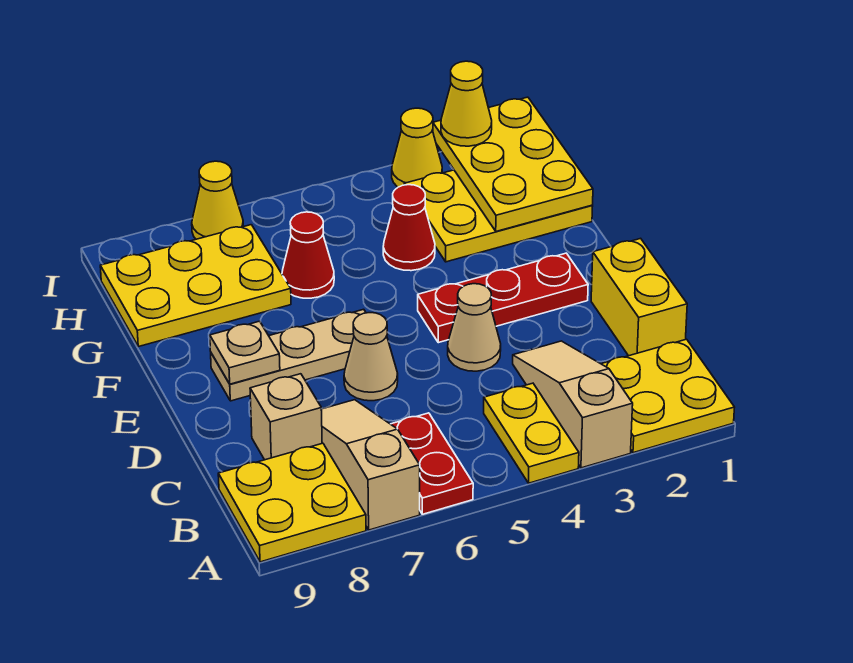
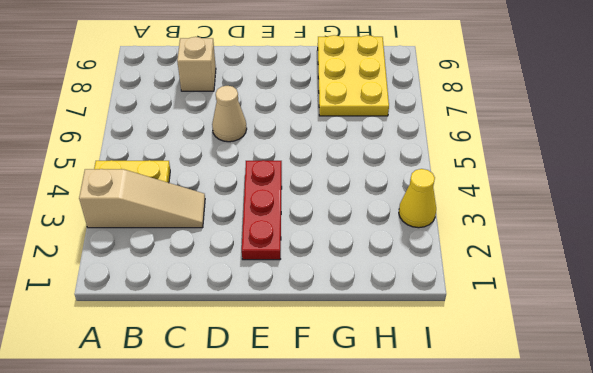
none -> yellow 2x2 plate [602,339,735,453]
none -> red 1x2 plate [391,413,473,514]
none -> tan 1x3 slope [321,400,420,530]

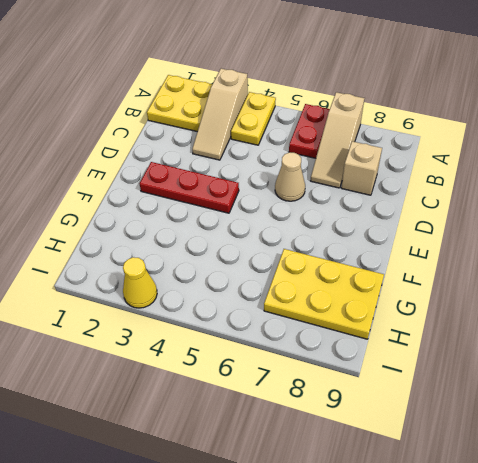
none -> yellow 2x2 plate [218,443,366,562]
none -> yellow 1x2 brick [591,238,687,356]
none -> tan 1x1 cone [448,284,501,371]

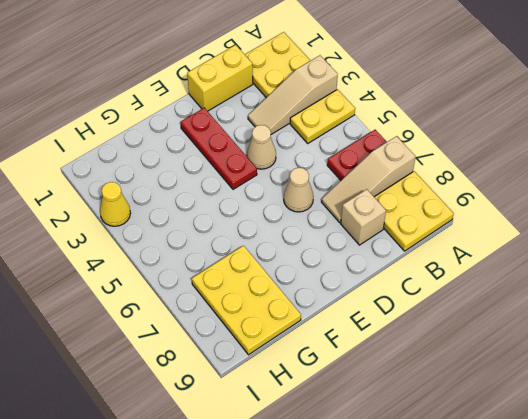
none -> tan 1x3 plate [211,309,366,401]
none -> yellow 2x3 plate [404,170,593,262]
none -> red 1x1 cone [383,185,435,271]

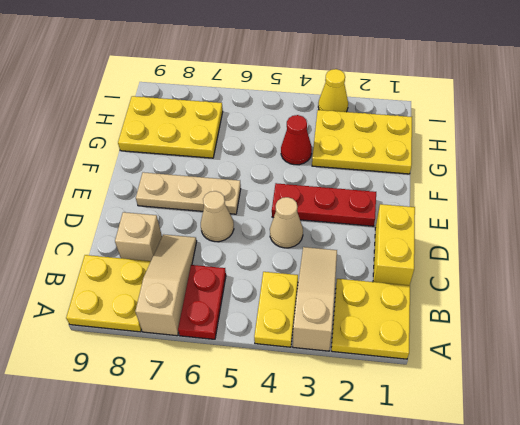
none -> red 1x1 cone [282,212,334,298]
none -> yellow 1x1 cone [192,161,243,239]
none -> tan 1x1 plate [210,321,280,384]

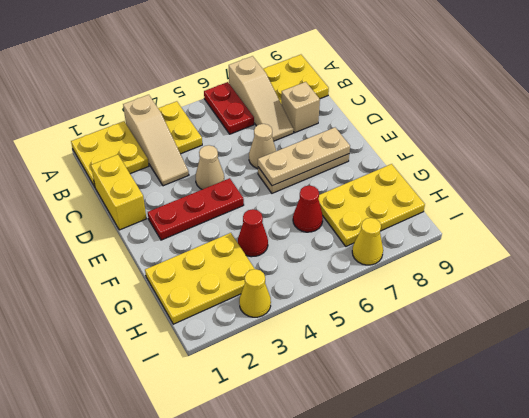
tan 1x3 plate [258,128,350,186] -> tan 1x1 plate [210,321,280,384]
none -> yellow 2x3 plate [433,97,593,231]
none -> yellow 1x1 cone [441,61,492,146]

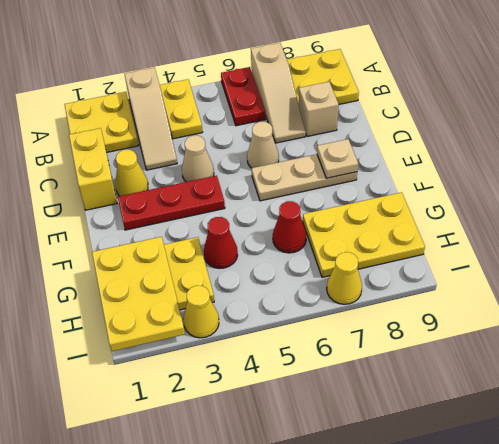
yellow 1x1 cone [115,150,148,196] -> yellow 1x1 cone moved to [441,61,492,146]

